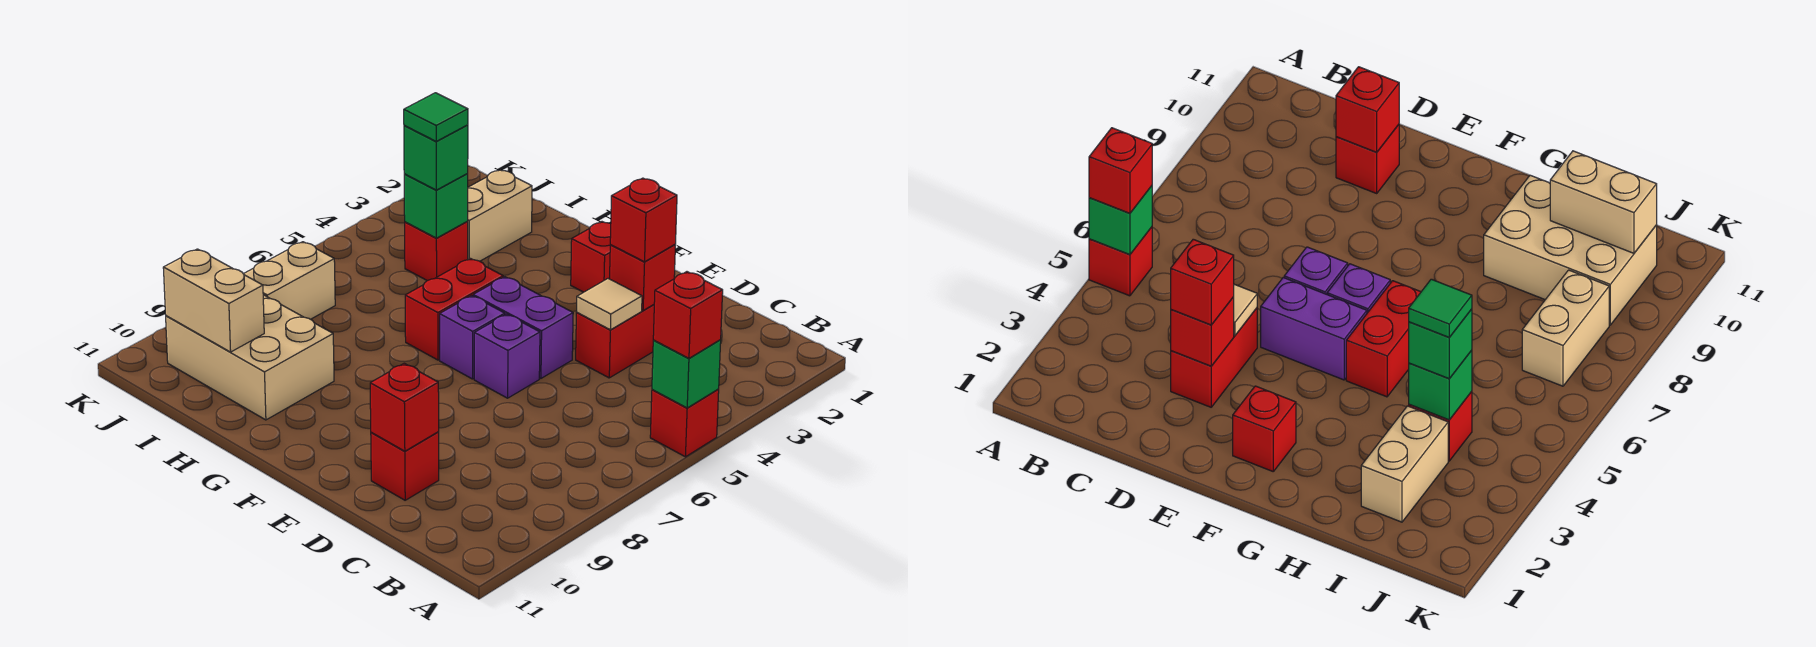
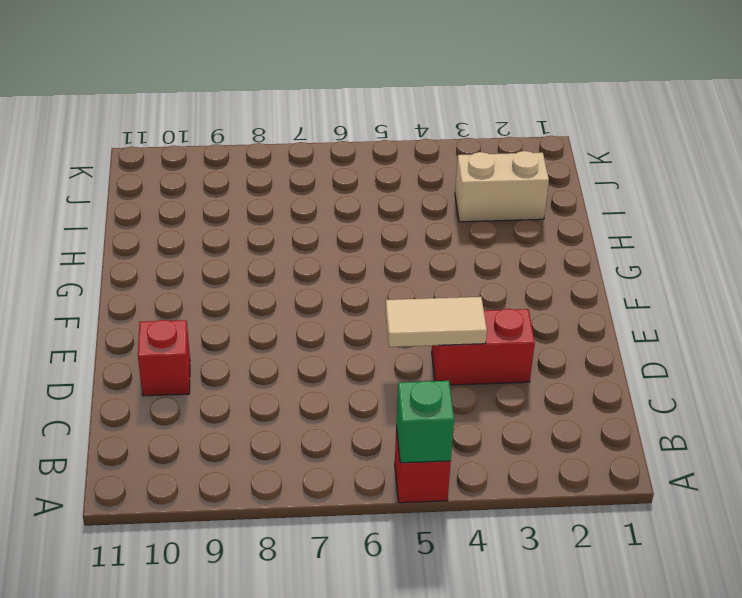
tan 1x2 tile [385,297,487,347] -> tan 1x1 tile [576,279,642,330]
none -> purple 1x2 brick [473,277,573,378]
none -> purple 1x1 brick [474,314,540,398]
none -> red 1x1 brick [571,222,611,292]

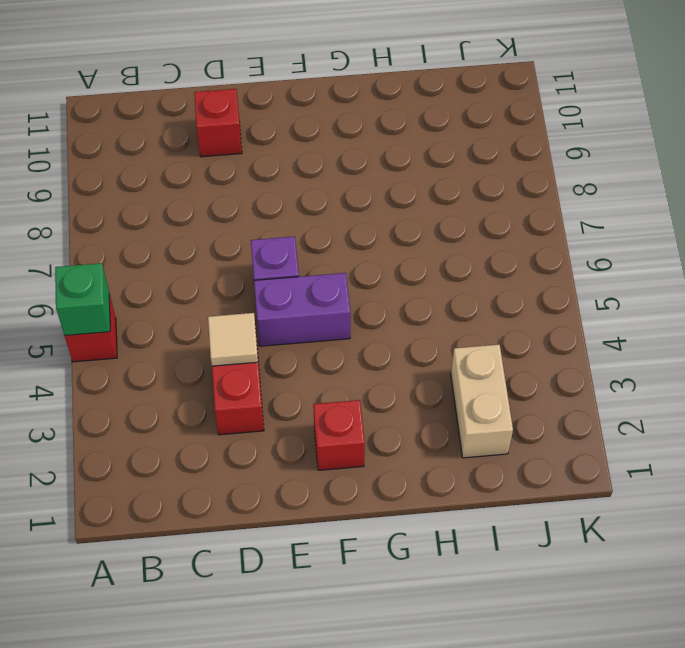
none -> purple 1x1 brick [440,296,505,379]
none -> red 1x2 brick [405,259,503,360]
none -> tan 2x3 brick [166,295,334,420]

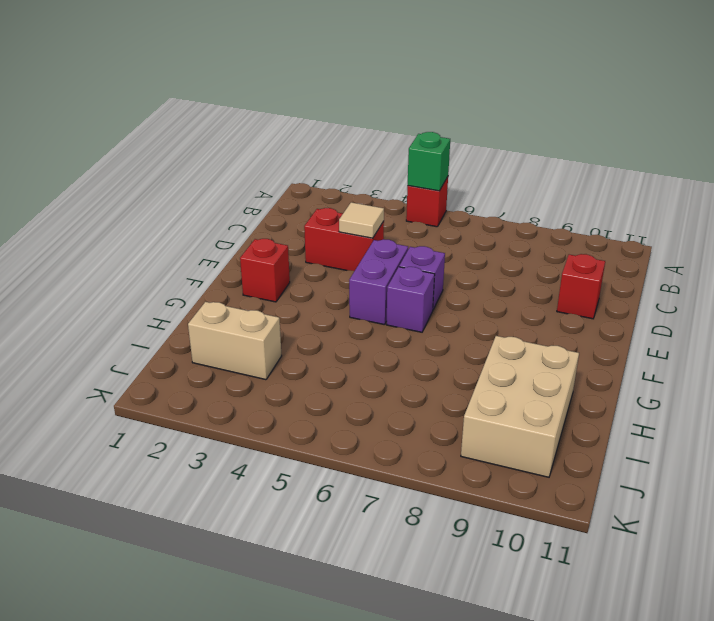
none -> red 1x2 brick [405,259,503,360]
none -> red 1x1 brick [405,222,468,281]
none -> tan 1x2 brick [244,242,335,319]

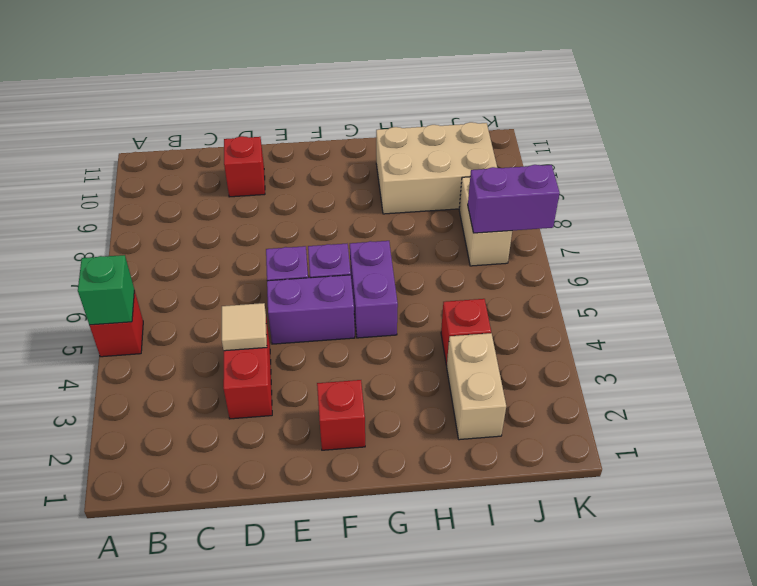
purple 1x2 brick [350,241,398,338] -> red 1x2 brick [405,259,503,360]
purple 1x2 brick [468,165,560,233] -> none
none -> red 1x1 brick [610,245,675,310]
none -> red 1x1 brick [370,363,439,451]
none -> green 1x1 brick [404,174,468,238]

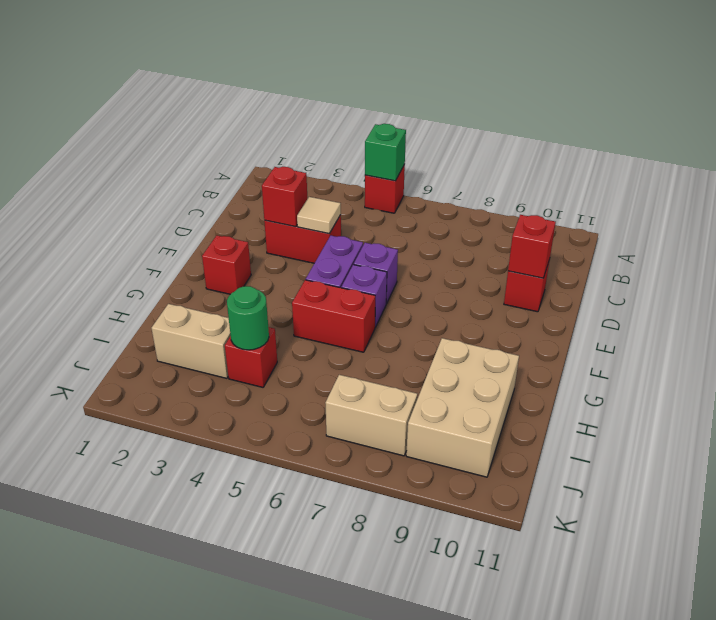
green 1x1 round brick [227,286,269,350] -> green 1x1 brick [404,174,468,238]
none -> tan 1x2 brick [163,249,264,352]
none -> red 1x1 brick [653,272,723,358]
none -> red 1x1 brick [610,178,677,262]

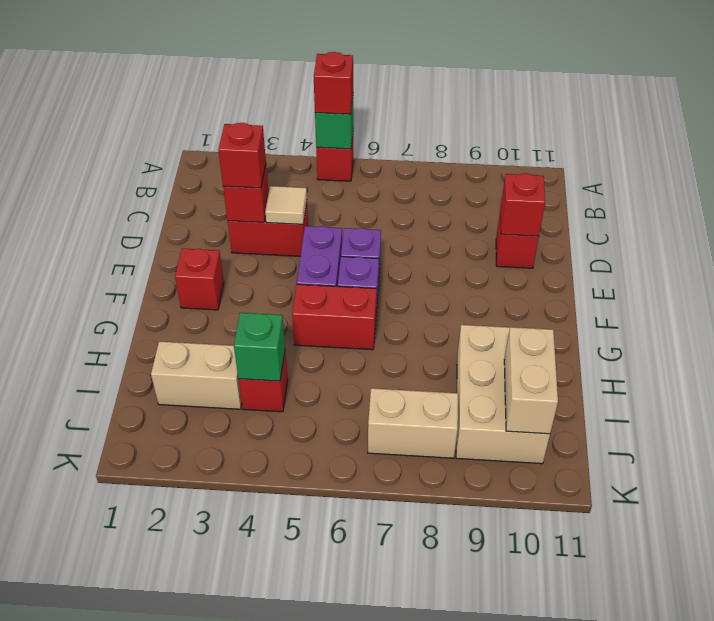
none -> green 1x1 brick [404,125,468,190]
none -> green 1x1 tile [404,93,468,141]

